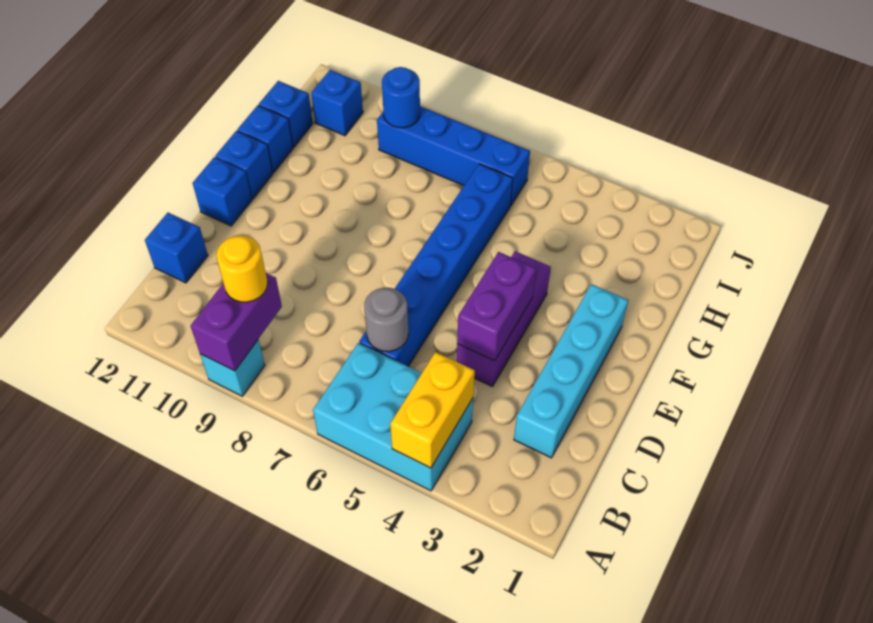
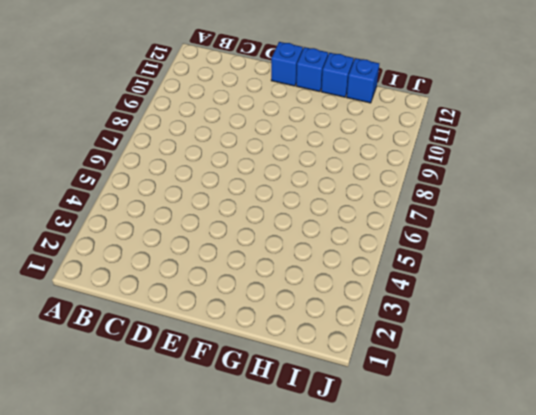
none -> cyan 2x3 brick [313,343,473,491]
none -> cyan 1x1 brick [200,340,265,396]
none -> cyan 1x4 brick [514,284,628,458]

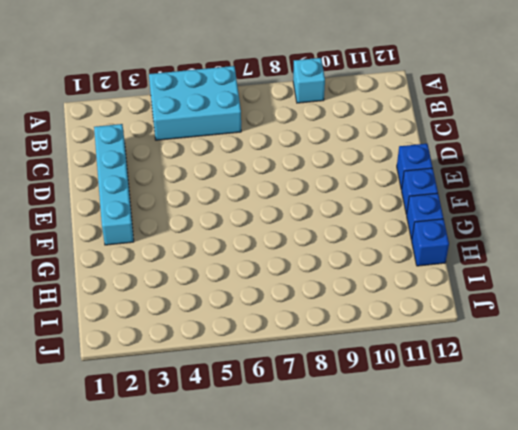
none -> blue 1x6 brick [359,164,513,366]
none -> blue 1x1 brick [145,213,208,283]
none -> purple 1x3 brick [457,251,551,387]

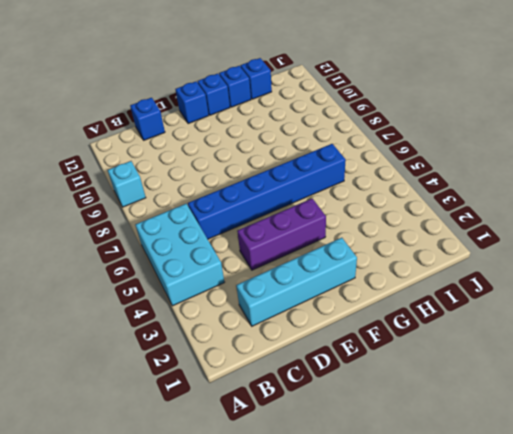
none -> blue 1x4 brick [377,106,530,205]
none -> blue 1x1 brick [311,70,363,136]
none -> yellow 1x2 brick [390,352,475,468]

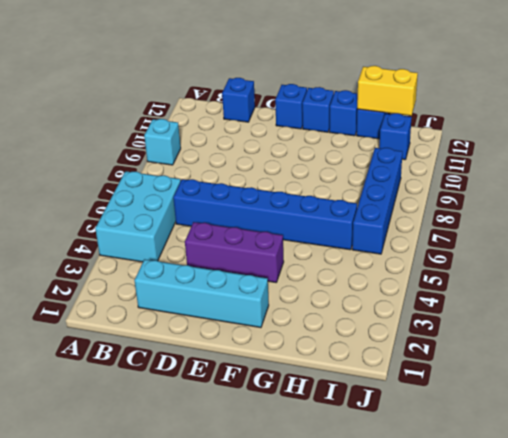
yellow 1x2 brick [357,66,418,116] -> yellow 1x2 brick moved to [390,352,475,468]
none -> purple 1x2 brick [191,273,282,371]
none -> grey 1x1 round brick [364,288,408,352]
none -> purple 1x2 brick [457,252,536,361]

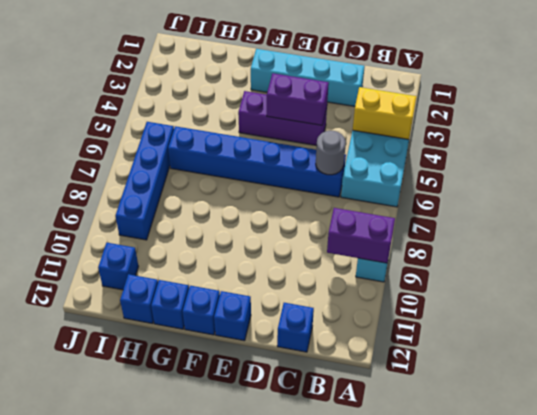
none -> blue 1x1 round brick [382,67,420,128]
none -> yellow 1x1 round brick [216,236,268,302]

